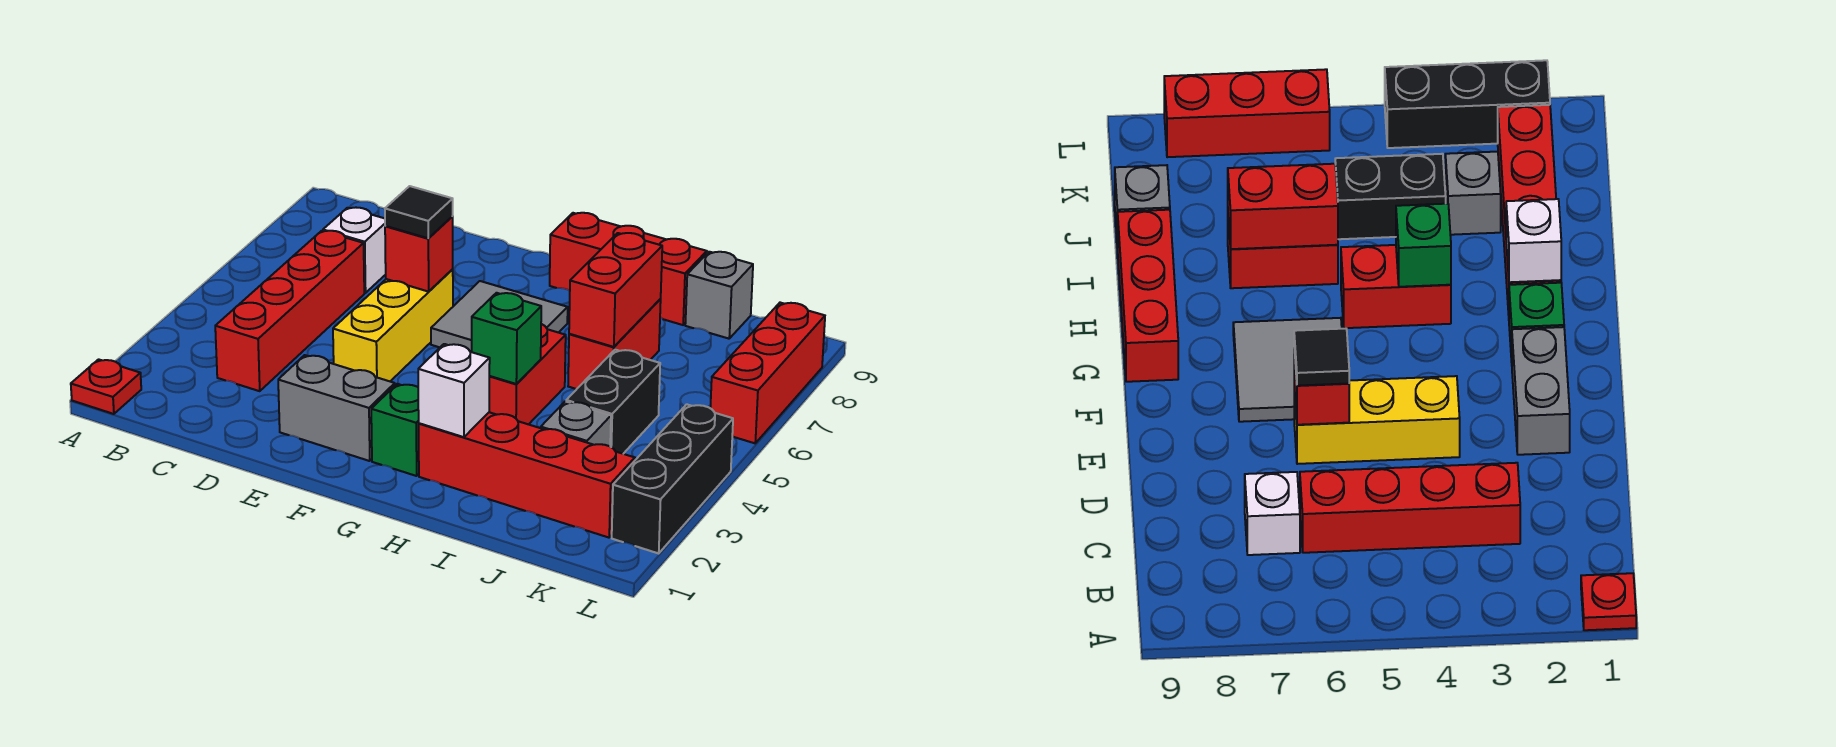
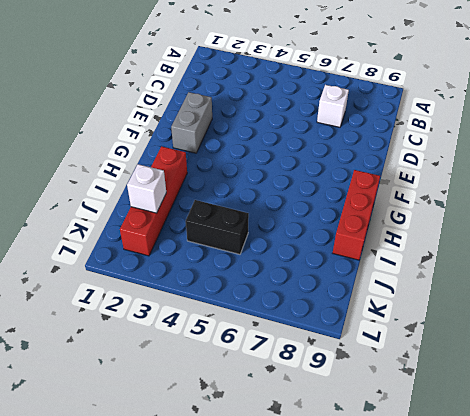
white 1x1 brick [127,164,166,213] -> white 1x1 brick moved to [418,344,490,437]
none -> red 1x1 plate [71,359,141,414]
none -> red 1x4 brick [215,231,364,391]
none -> yellow 1x3 brick [333,270,453,381]

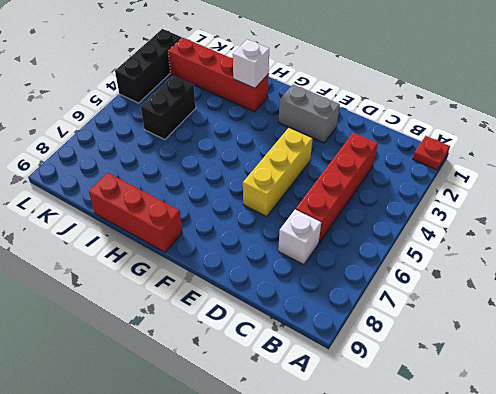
none -> grey 2x2 tile [431,281,568,352]
none -> green 1x1 brick [371,384,419,476]
none -> red 1x2 brick [489,324,566,424]

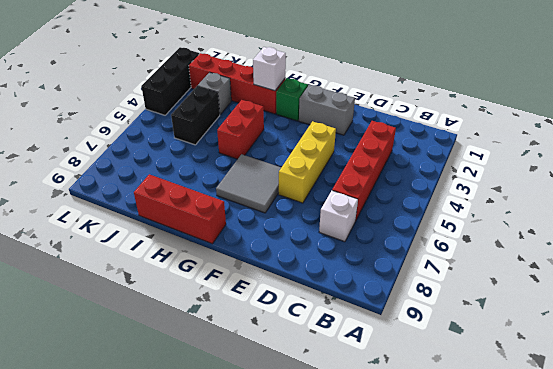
none -> red 1x1 plate [71,359,141,414]
none -> red 1x2 brick [568,299,661,389]
none -> grey 1x1 brick [685,252,753,339]

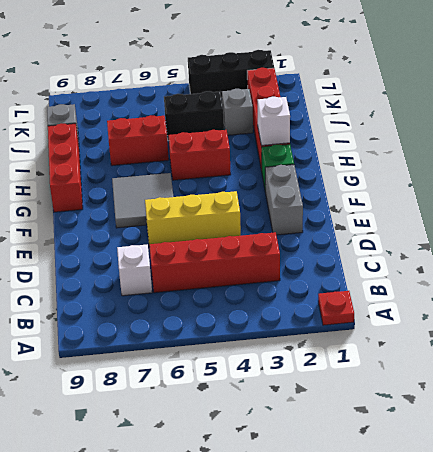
none -> red 1x3 brick [710,303,825,443]
none -> red 1x1 brick [385,217,453,292]
none -> green 1x1 brick [472,293,541,384]

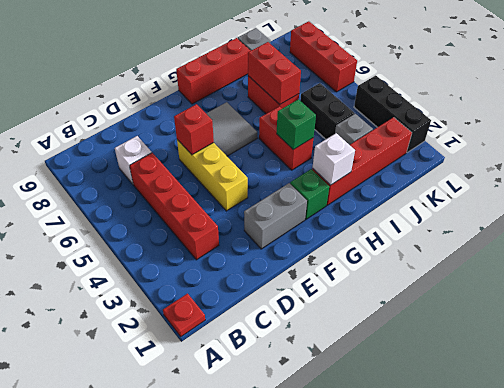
none -> black 1x1 tile [385,186,453,238]

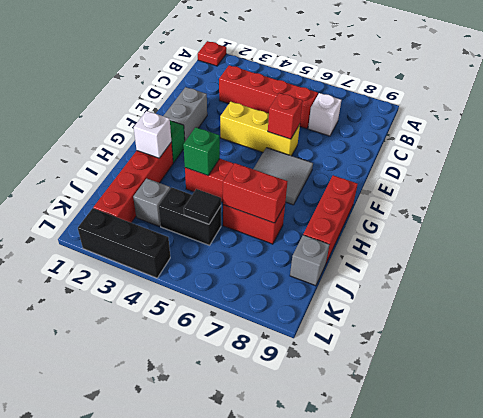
black 1x1 tile [184,189,221,224] -> black 1x1 tile moved to [385,186,453,238]
none -> red 1x3 brick [710,303,825,443]

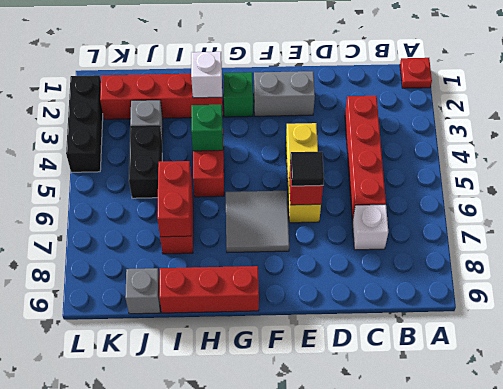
none -> red 1x3 brick [710,303,825,443]

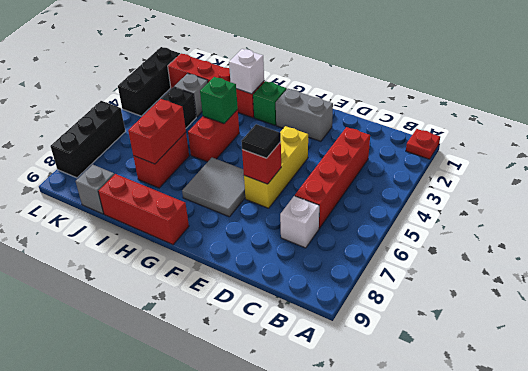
black 1x3 brick [50,101,125,178] -> red 1x3 brick [710,303,825,443]

